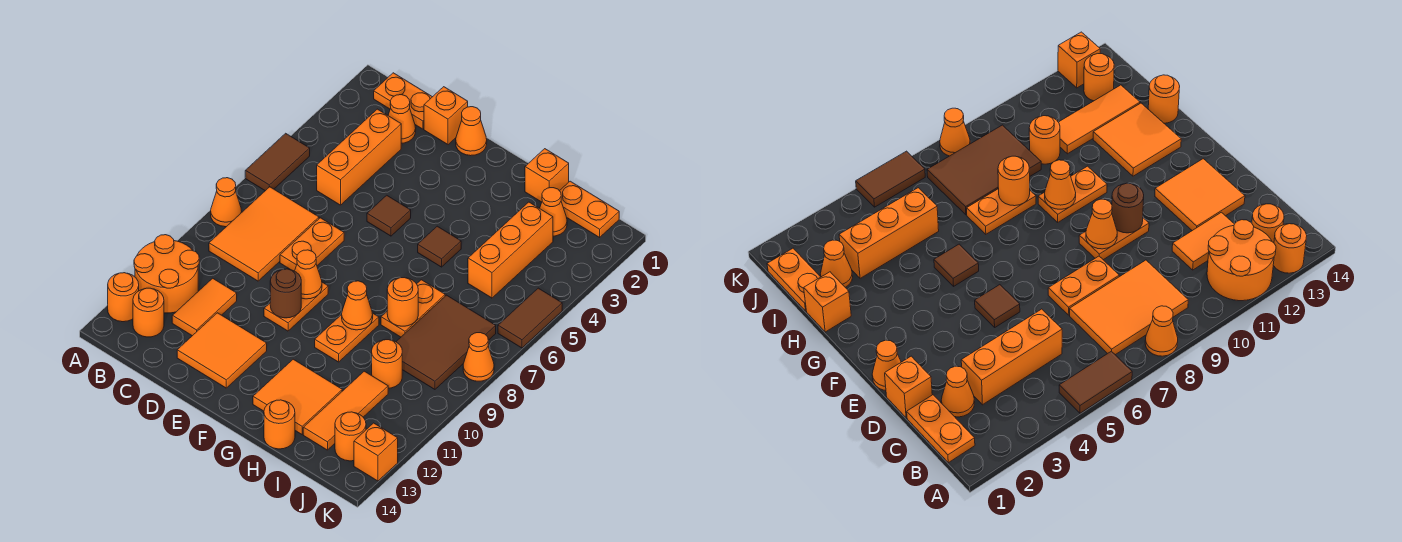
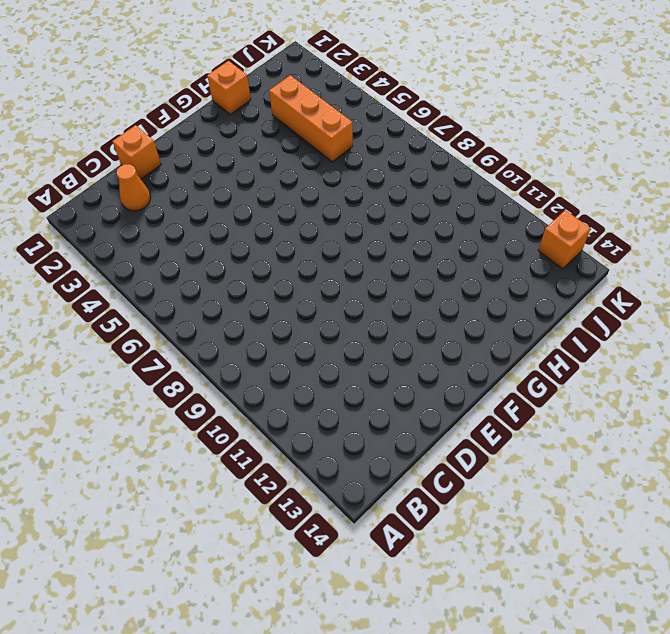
none -> brown 1x2 tile [245,133,310,191]
none -> orange 1x1 cone [211,178,242,227]
none -> orange 2x2 round brick [134,235,199,313]
none -> orange 1x1 round brick [108,273,139,322]

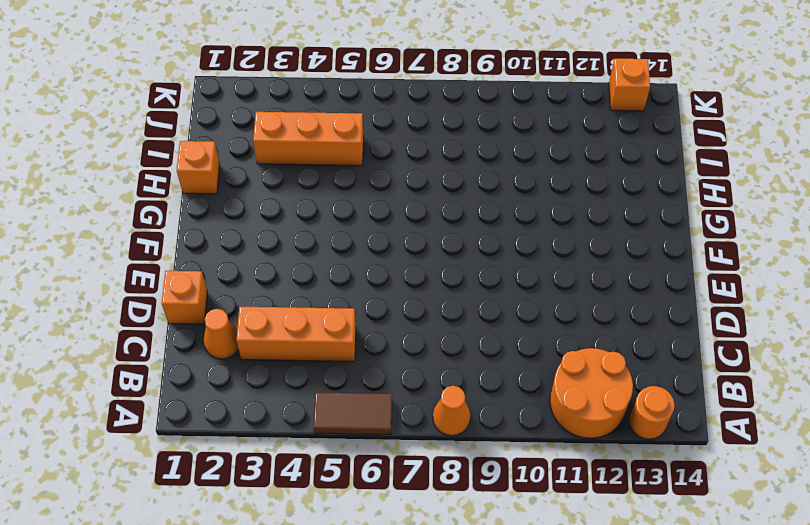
none -> orange 1x2 plate [374,73,432,129]
none -> orange 2x3 tile [209,187,319,281]
none -> orange 1x1 round brick [133,288,164,337]
none -> orange 1x2 tile [172,278,237,336]

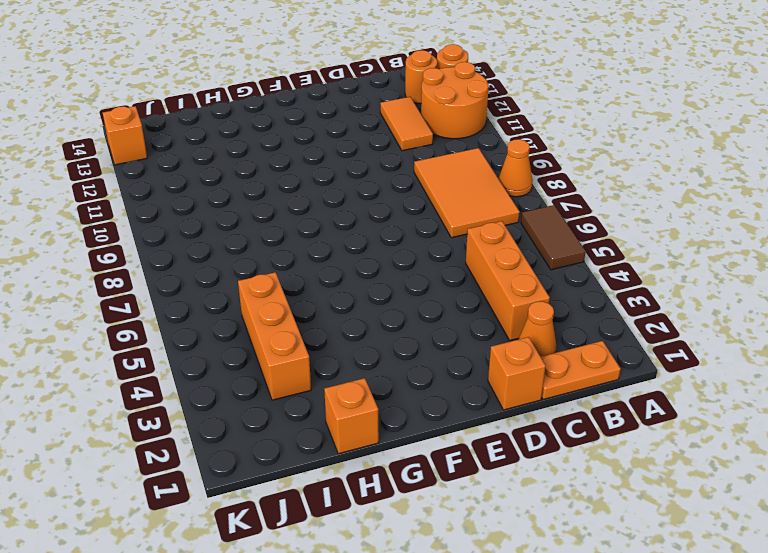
none -> orange 1x2 plate [280,218,344,271]
none -> orange 2x2 tile [177,313,267,388]
none -> orange 1x1 cone [456,107,487,156]
none -> brown 1x1 tile [367,195,411,236]

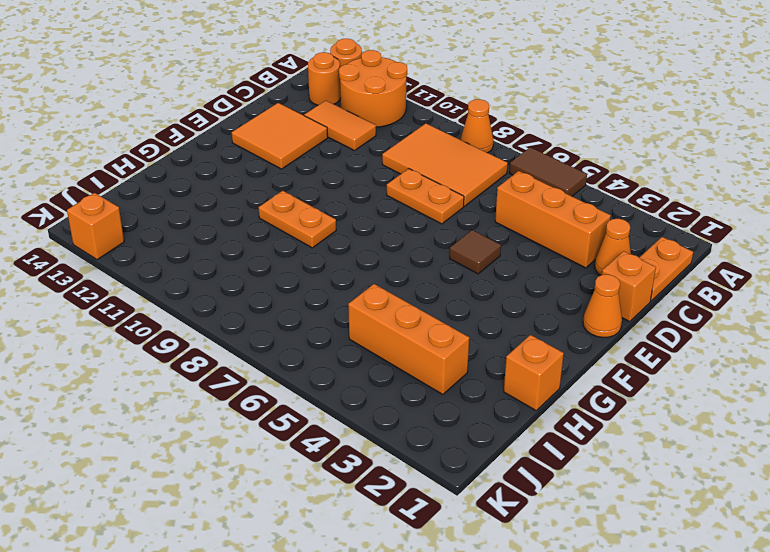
none -> orange 1x2 plate [264,282,328,331]
none -> brown 1x1 tile [418,226,461,267]
none -> orange 2x2 tile [253,359,342,434]
none -> orange 1x2 plate [381,280,445,337]

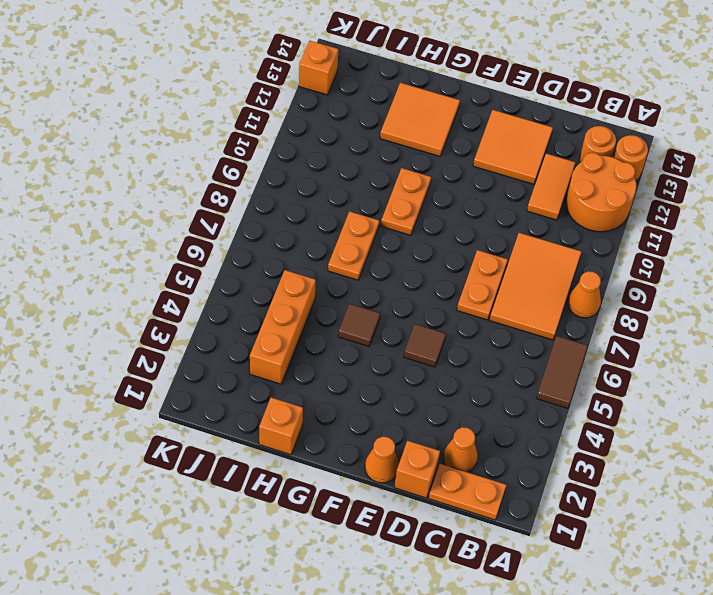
none -> orange 1x3 brick [317,109,401,205]
none -> orange 1x2 plate [264,282,328,331]
none -> orange 1x1 round brick [264,400,295,449]
none -> orange 1x2 plate [560,181,619,237]

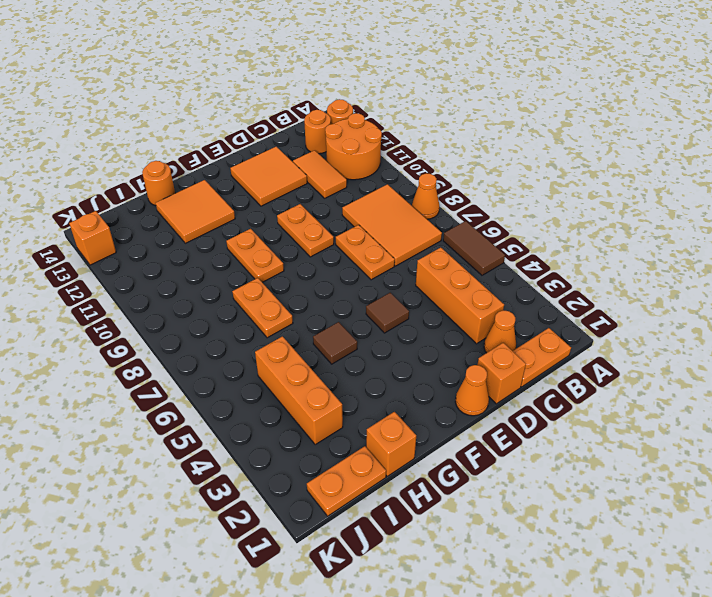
none -> orange 1x1 cone [540,188,567,236]
none -> brown 2x3 tile [396,295,496,389]
none -> orange 1x1 round brick [372,340,402,388]
none -> orange 1x3 tile [303,371,388,450]

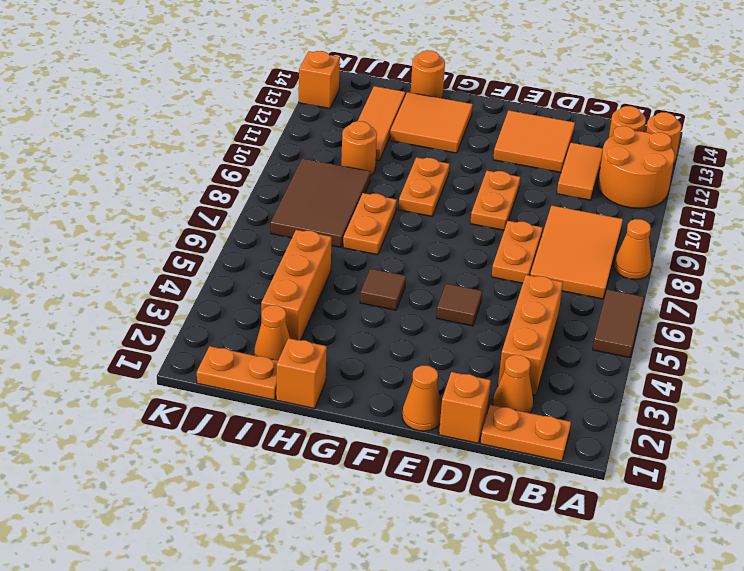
none -> orange 1x1 round brick [335,412,366,461]
none -> brown 1x2 tile [498,288,562,348]
none -> orange 1x1 cone [463,333,494,381]
none -> orange 1x1 cone [295,250,322,299]

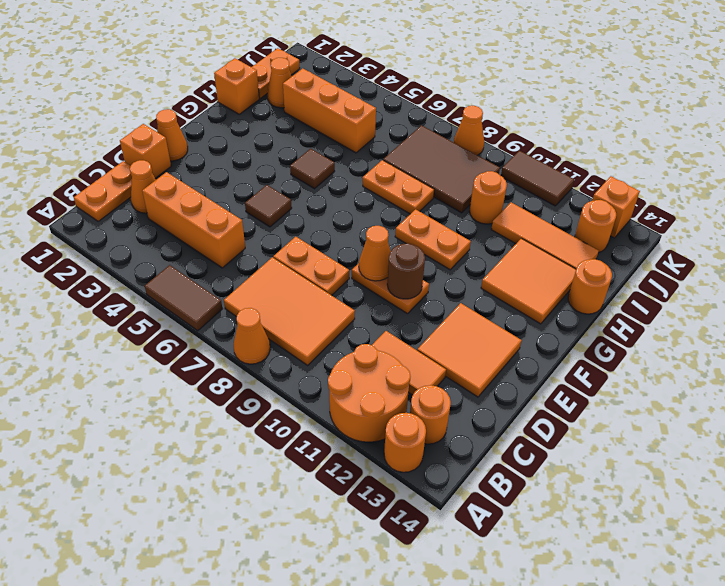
brown 1x2 tile [501,151,574,206] -> brown 1x2 tile moved to [498,288,562,348]
none -> orange 1x1 cone [342,281,373,330]
none -> orange 1x1 round brick [387,278,418,326]

